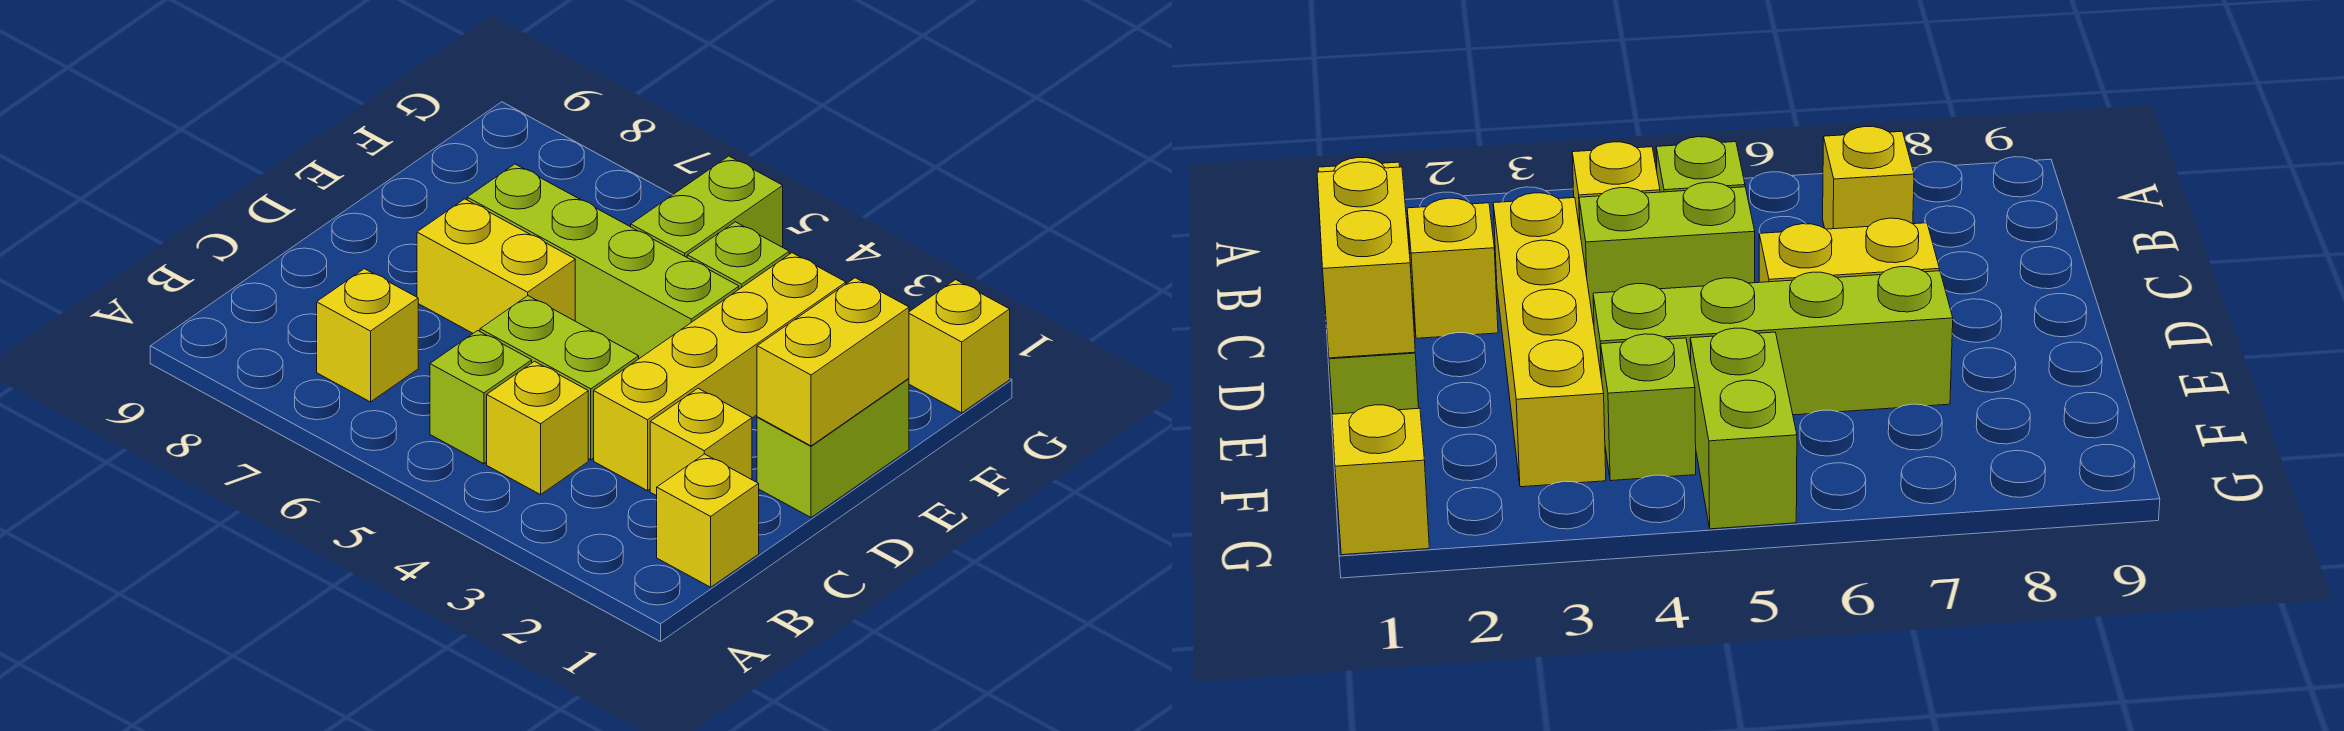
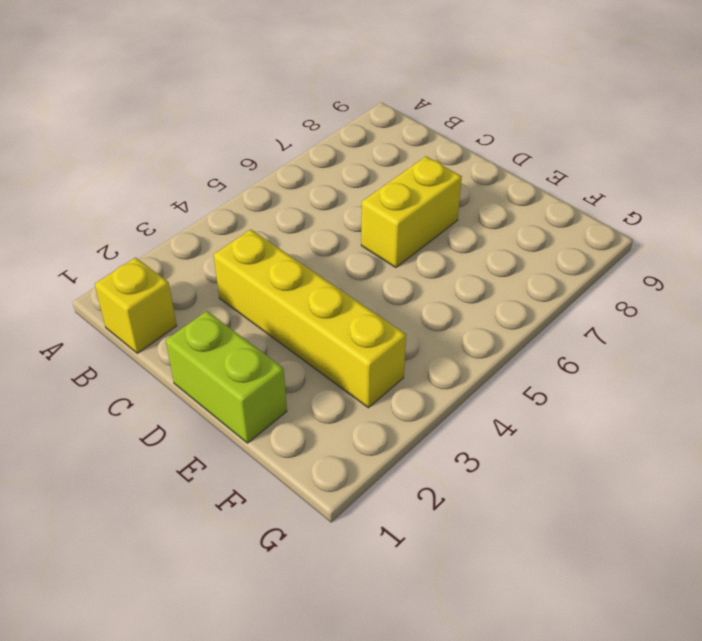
none -> yellow 1x1 brick [487,361,588,495]
none -> lime 1x1 brick [430,331,532,464]
none -> yellow 1x1 brick [317,269,418,402]

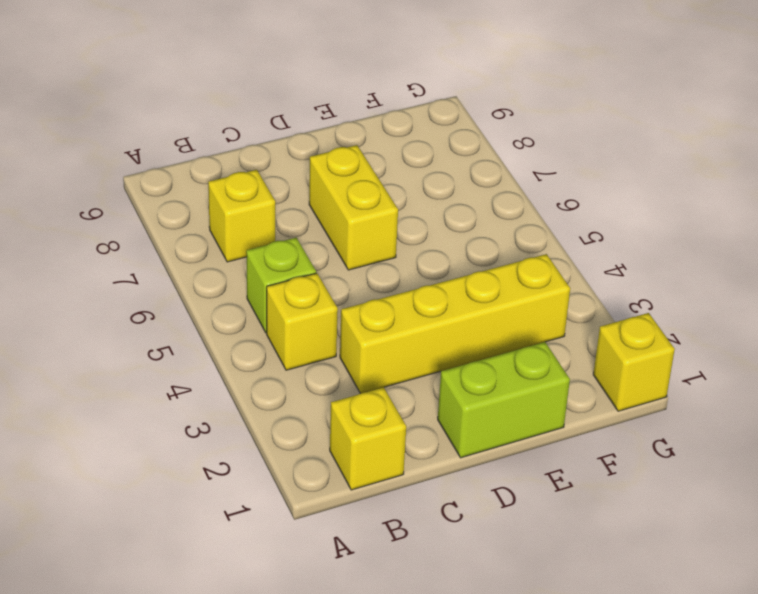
none -> yellow 1x1 brick [650,388,752,496]
none -> lime 1x2 brick [480,296,639,460]
none -> lime 1x4 brick [467,164,739,359]

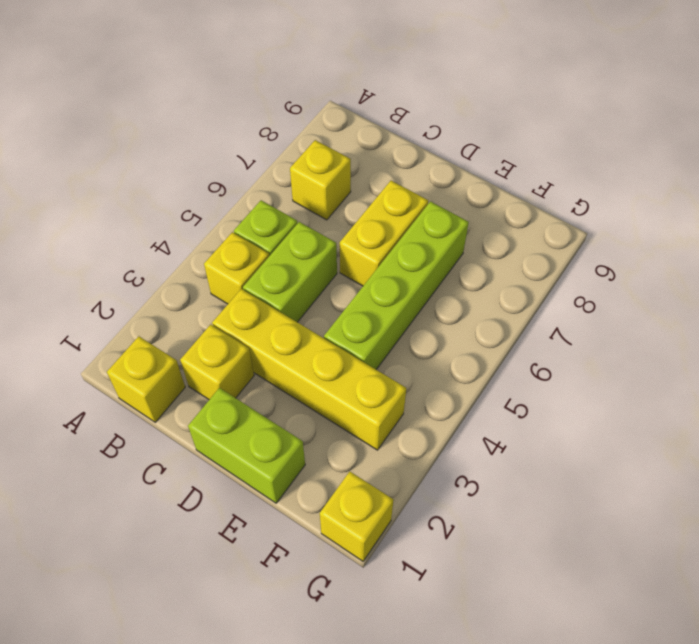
none -> lime 1x1 brick [687,222,789,289]
none -> lime 1x2 brick [631,156,783,257]
none -> yellow 1x2 brick [757,278,909,446]

